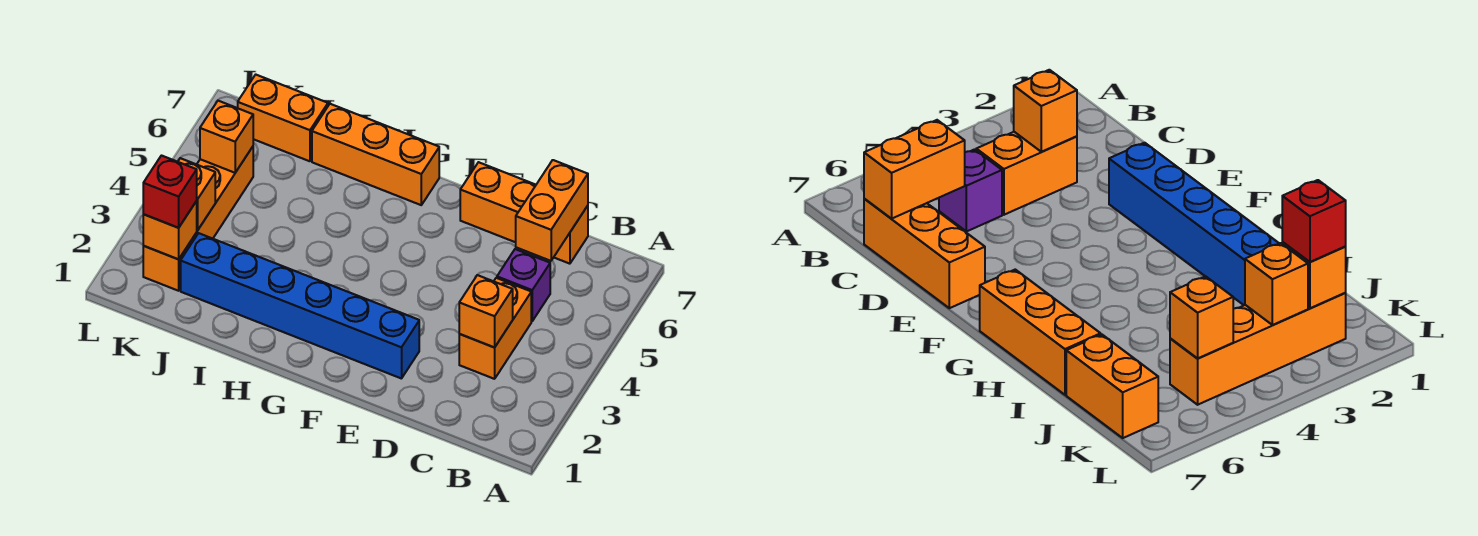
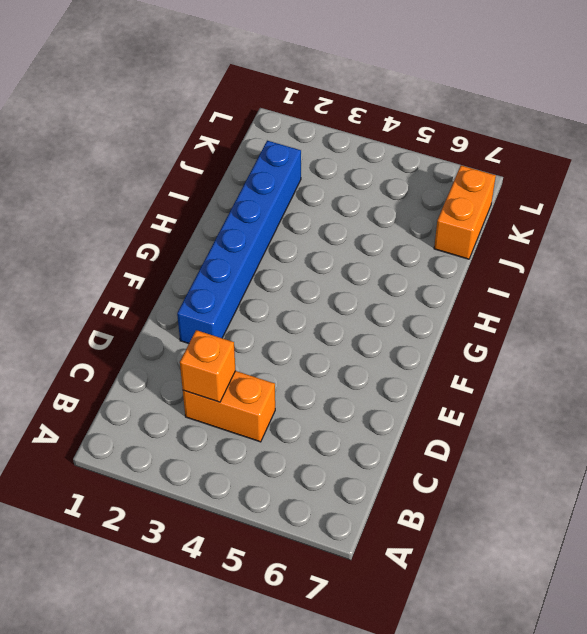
none -> purple 1x1 brick [497,249,550,321]
none -> orange 1x3 brick [460,162,588,264]
none -> orange 1x3 brick [312,104,439,205]

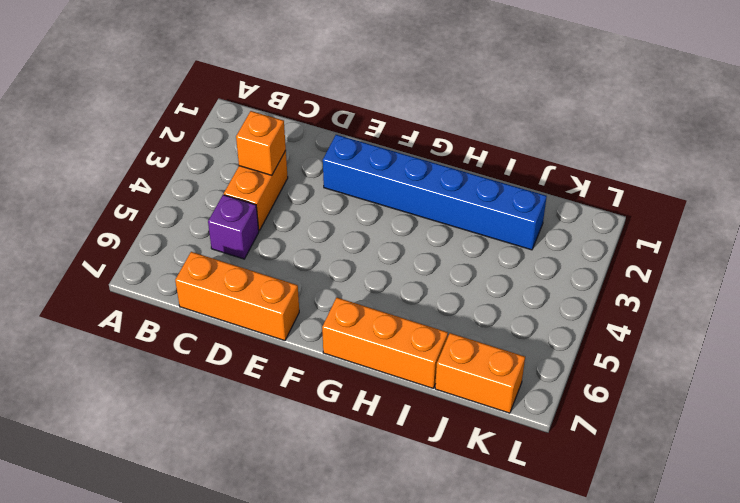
none -> orange 1x4 brick [143,147,253,291]
none -> orange 1x2 brick [516,160,588,261]
none -> orange 1x1 brick [143,201,197,259]

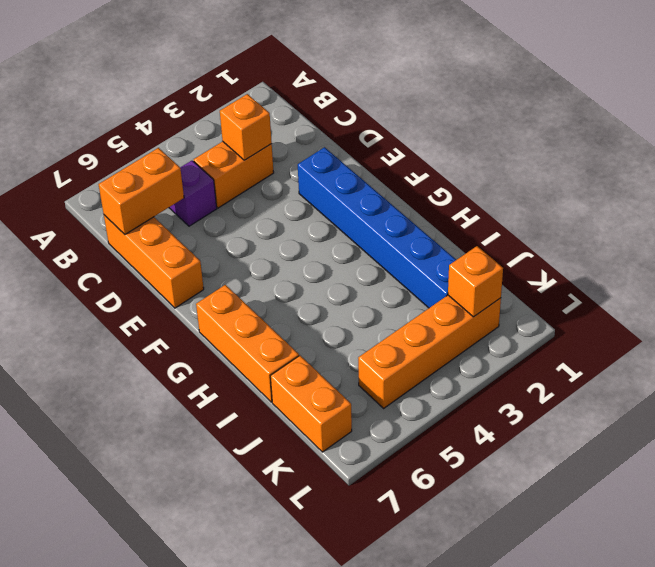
none -> orange 1x1 brick [178,158,215,230]
none -> orange 1x1 brick [200,101,253,173]
none -> red 1x1 brick [143,156,197,228]

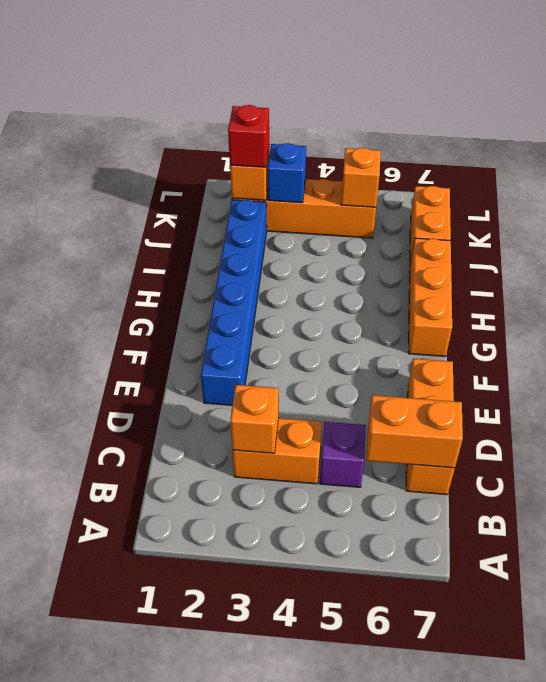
blue 1x1 brick [268,143,306,203] -> orange 1x1 brick [178,158,215,230]

